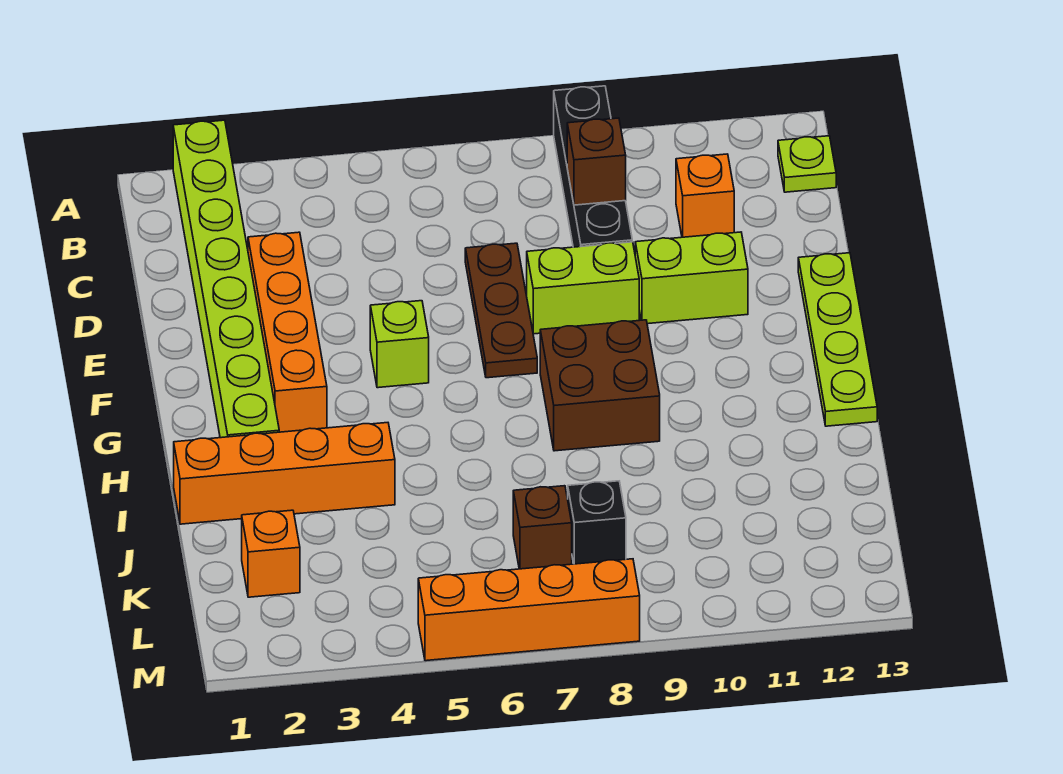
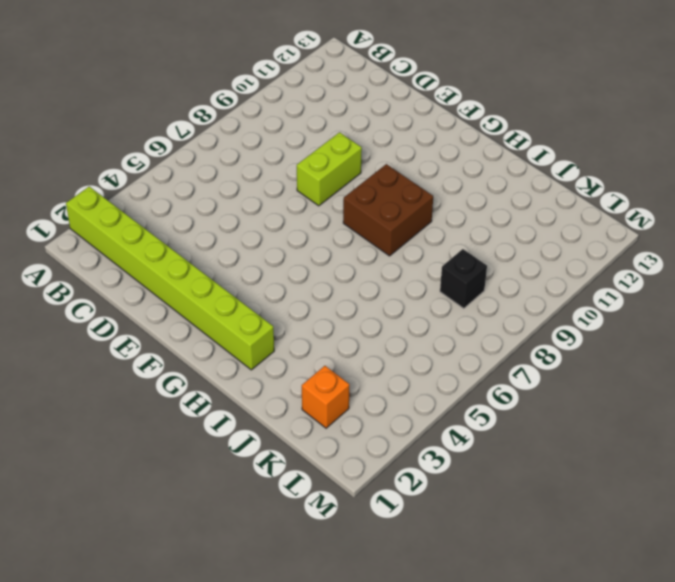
none -> black 1x4 brick [554,86,632,247]
none -> lime 1x1 plate [778,136,836,192]
none -> orange 1x1 brick [676,154,734,237]

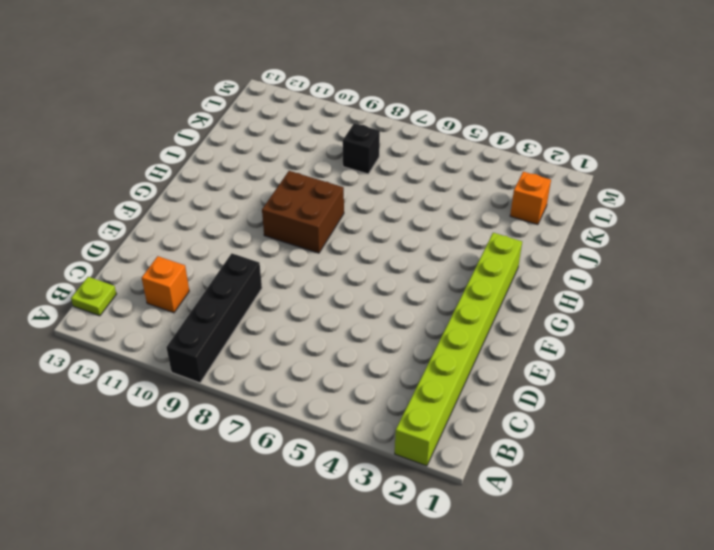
none -> orange 1x4 brick [248,232,327,432]
none -> brown 1x3 plate [465,243,537,378]
none -> lime 1x2 brick [527,242,639,334]

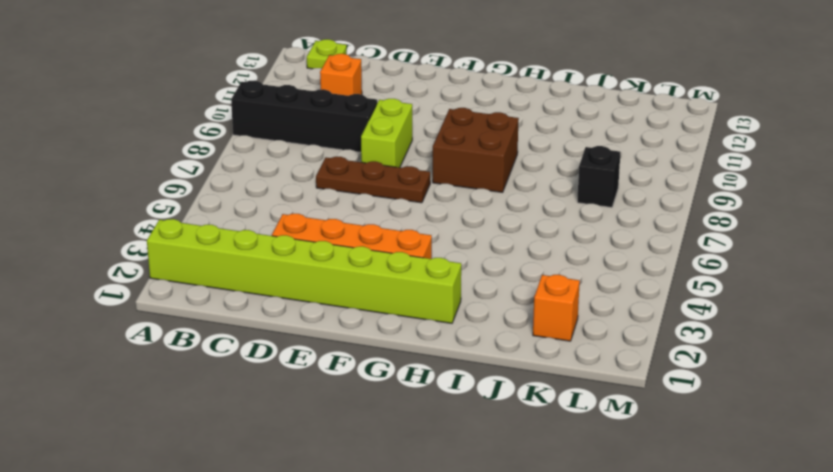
none -> lime 1x2 brick [635,232,748,324]
none -> lime 1x4 plate [798,253,877,426]
none -> lime 1x1 brick [370,301,429,388]

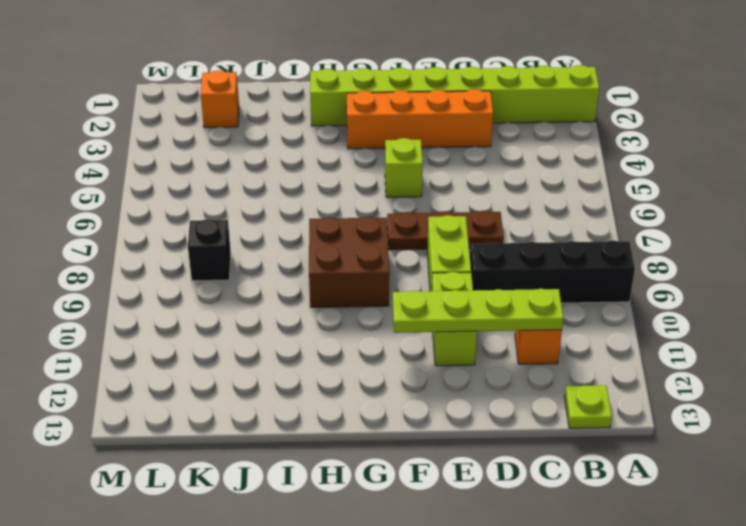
lime 1x4 plate [393,289,563,333] -> lime 1x4 plate moved to [798,253,877,426]
none -> orange 1x4 brick [174,423,395,524]
none -> brown 1x1 brick [513,486,572,569]
none -> orange 1x4 brick [418,559,640,661]

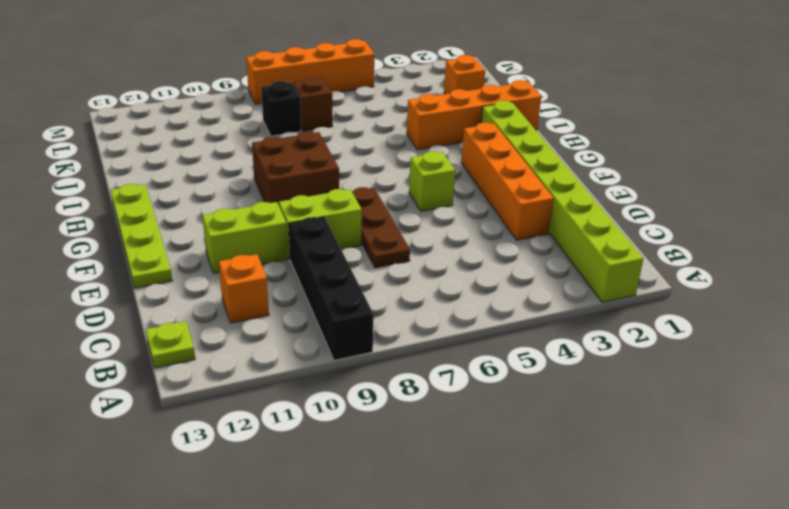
none -> brown 1x1 brick [567,118,626,205]

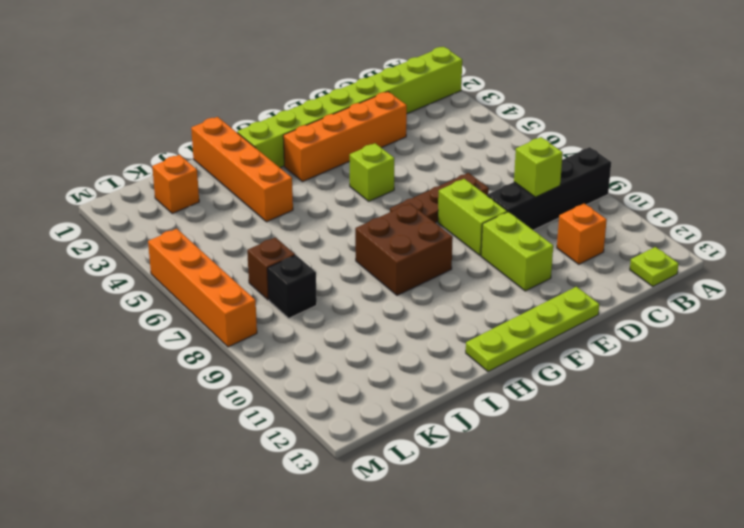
lime 1x1 brick [514,137,563,197] -> brown 1x1 brick [567,118,626,205]

